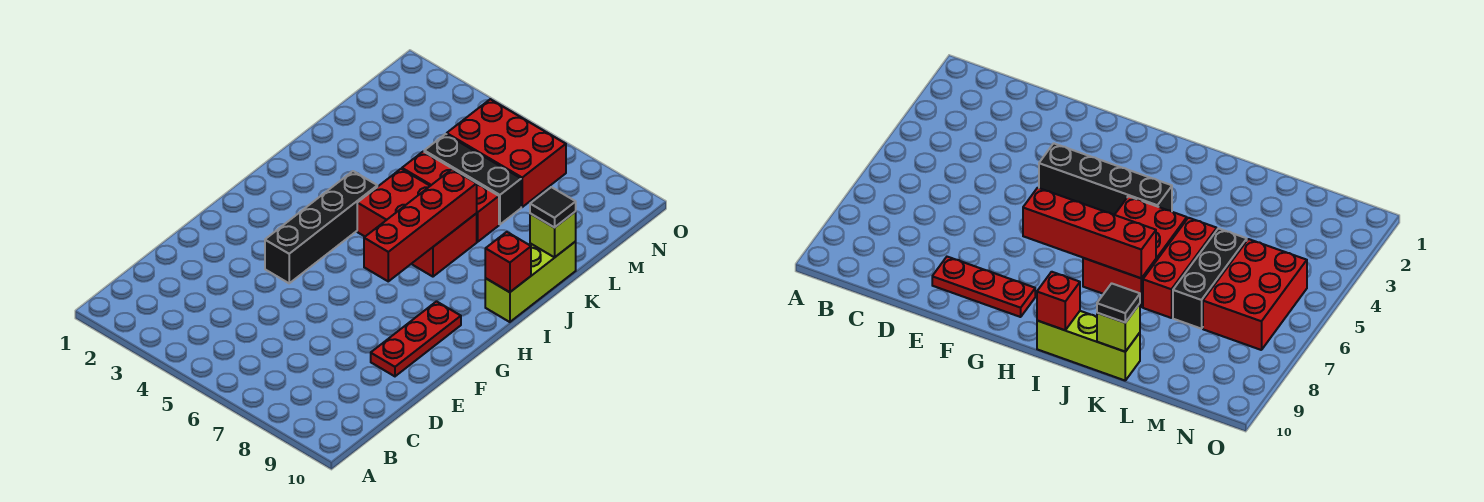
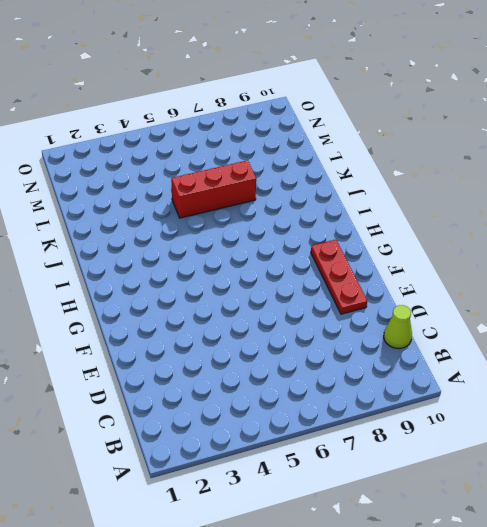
lime 1x1 cone [384,305,412,349] -> none
none -> black 1x4 brick [265,171,377,283]
none -> red 2x3 brick [357,169,477,277]

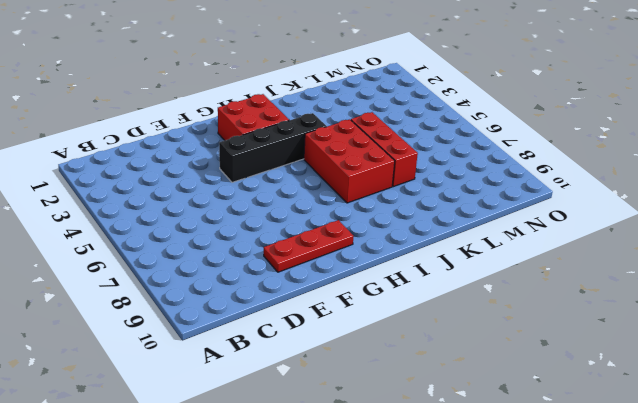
red 2x2 brick [218,94,289,140] -> none
none -> lime 1x3 brick [485,242,576,322]
none -> black 1x3 brick [424,134,521,224]

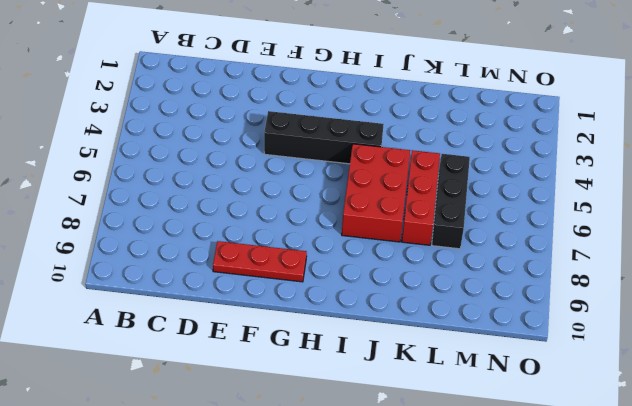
none -> lime 1x3 brick [485,242,576,322]
none -> red 2x3 brick [447,99,566,207]

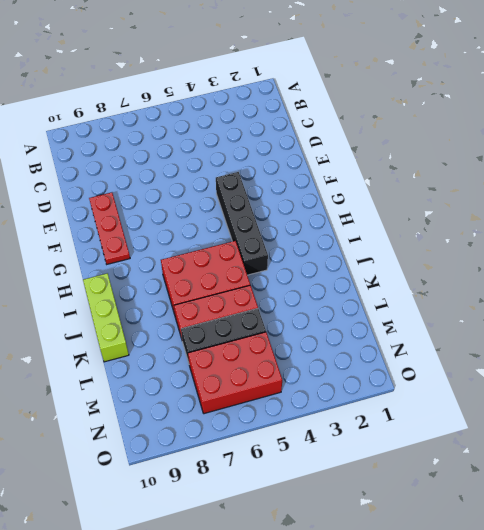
none -> red 1x4 brick [364,169,477,281]
none -> red 1x1 brick [485,232,531,292]

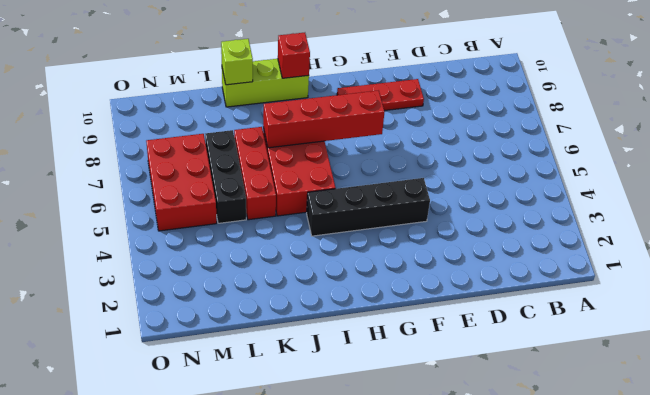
none -> black 1x1 tile [530,187,576,228]

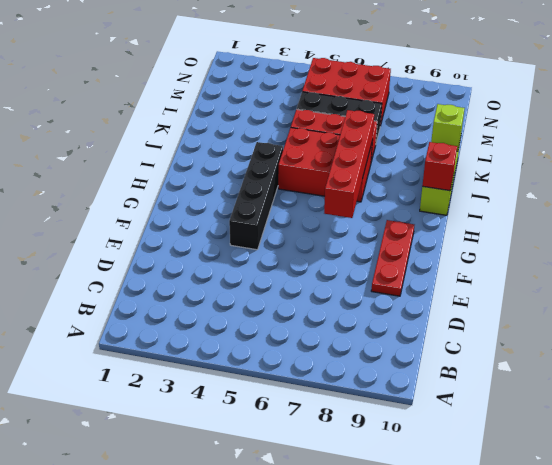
none -> black 1x1 tile [530,187,576,228]

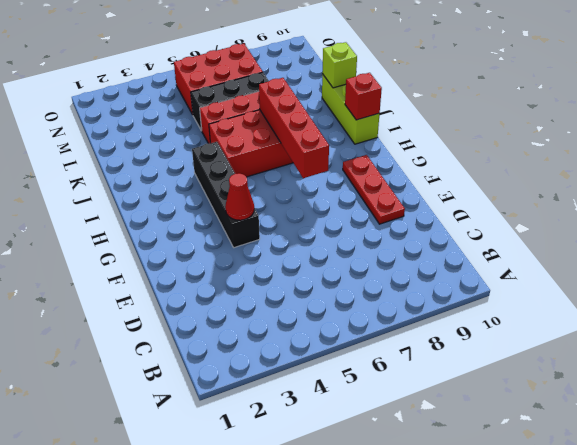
red 1x1 cone [225,173,254,220] -> none
none -> black 1x1 tile [530,187,576,228]

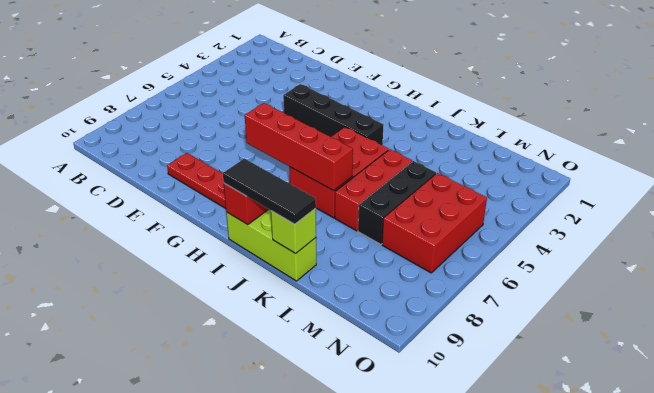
black 1x3 tile [223,158,316,224] -> black 1x1 tile [530,187,576,228]

